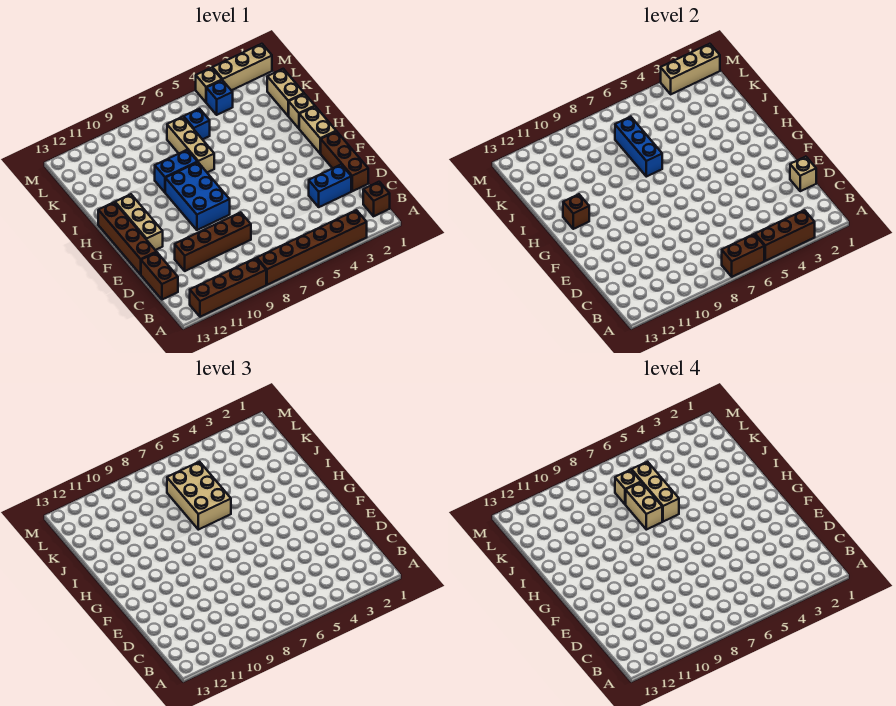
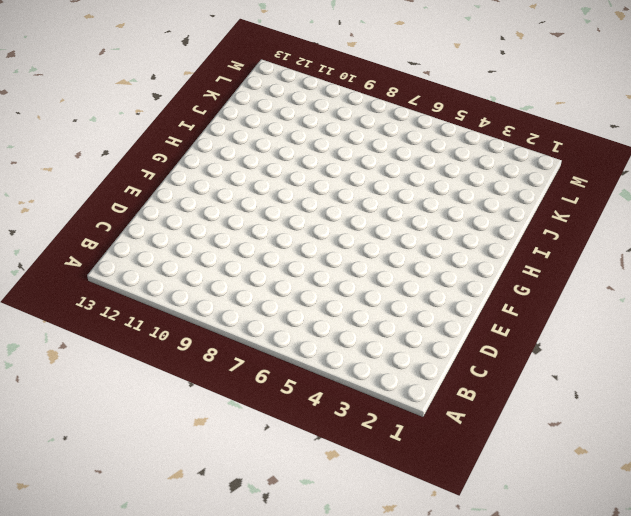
none -> brown 1x6 brick [257,210,367,285]
none -> brown 1x4 brick [190,258,266,317]
none -> brown 1x1 brick [363,182,390,216]

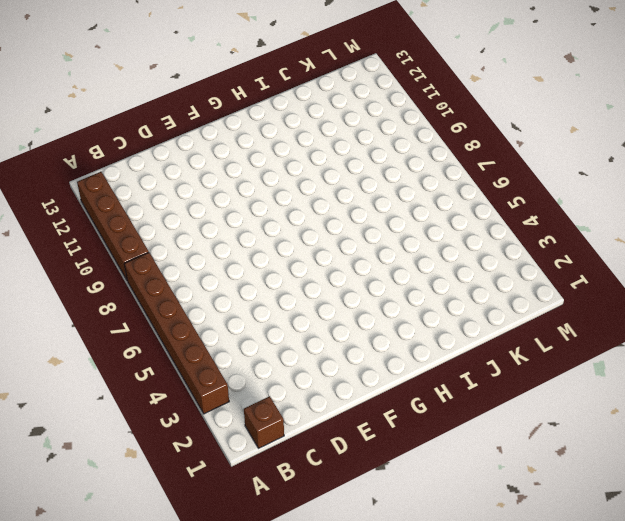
none -> brown 1x2 brick [141,252,178,300]
none -> brown 1x3 brick [320,131,368,191]
none -> blue 1x2 brick [309,165,351,207]

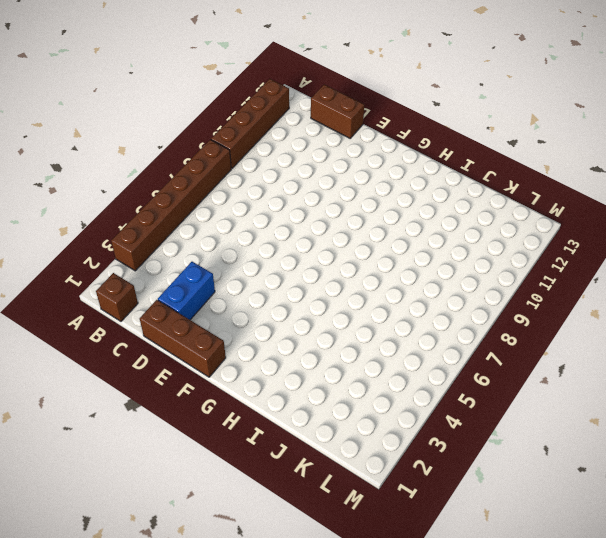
none -> brown 1x4 brick [175,212,251,271]
none -> brown 1x4 brick [98,202,156,274]
none -> blue 2x3 brick [165,162,230,230]

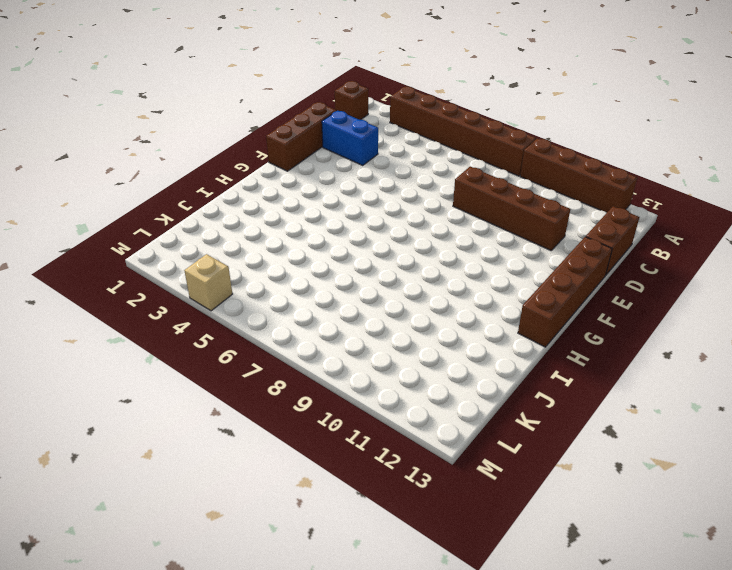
none -> blue 2x3 brick [165,162,230,230]
none -> tan 1x3 brick [115,194,163,250]
none -> tan 1x2 brick [299,106,336,153]

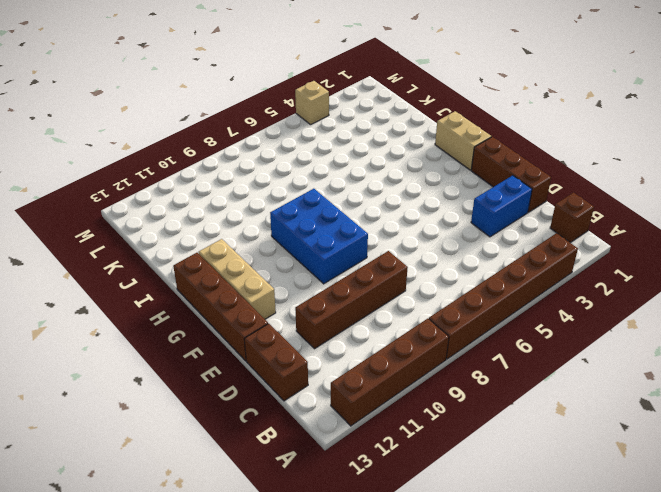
none -> tan 1x1 brick [289,94,315,128]
none -> tan 1x3 brick [167,117,214,172]
none -> blue 1x2 brick [155,150,197,192]

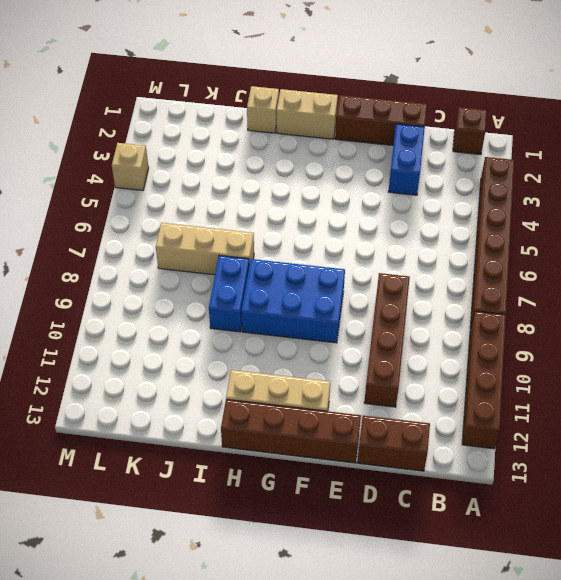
none -> tan 1x2 brick [267,69,304,116]
none -> blue 1x1 brick [184,109,210,140]
none -> blue 1x1 brick [206,80,233,115]

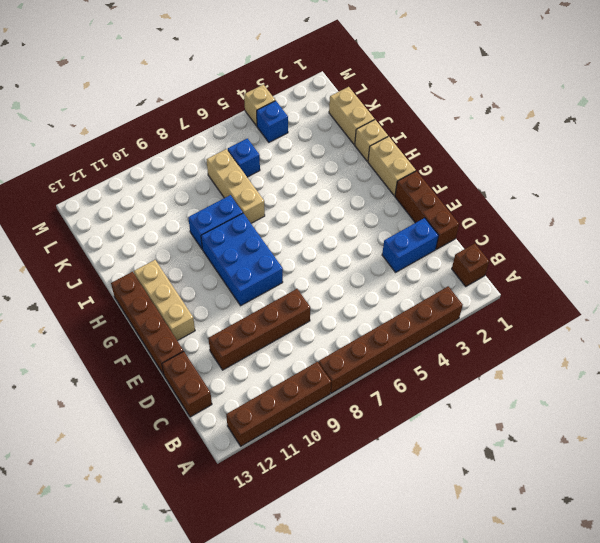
none -> tan 1x3 brick [213,44,272,90]
none -> brown 1x3 brick [755,210,815,261]
none -> brown 1x2 brick [722,234,764,277]

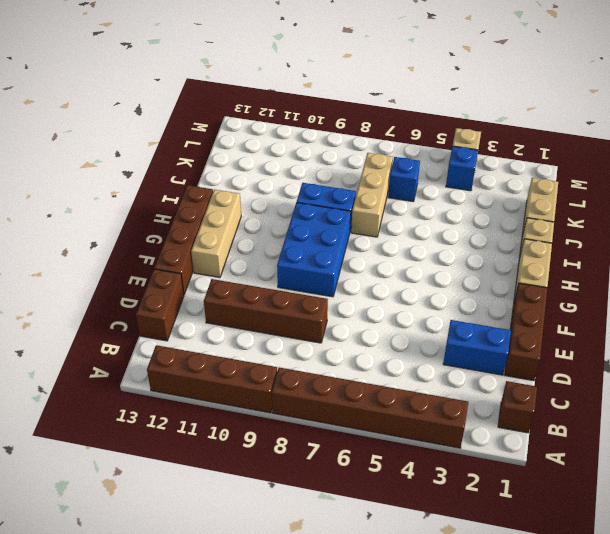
none -> tan 1x3 brick [213,44,272,90]
none -> brown 1x3 brick [755,210,815,261]
none -> brown 1x2 brick [722,234,764,277]

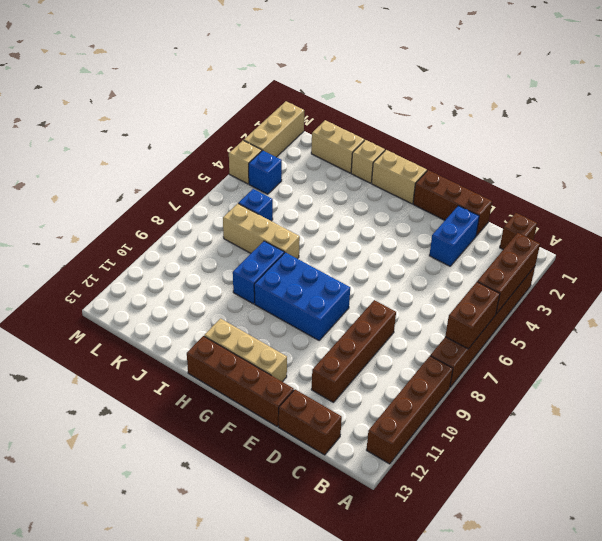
none -> tan 1x1 brick [790,157,816,191]
none -> brown 1x1 brick [563,194,589,229]
none -> blue 1x3 brick [615,117,662,177]

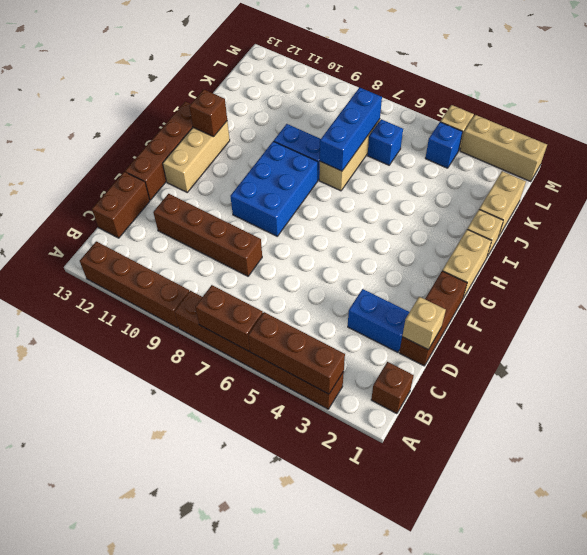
none -> tan 1x3 brick [661,44,720,94]
none -> tan 2x3 brick [167,462,231,530]
none -> tan 1x3 brick [632,462,679,522]

